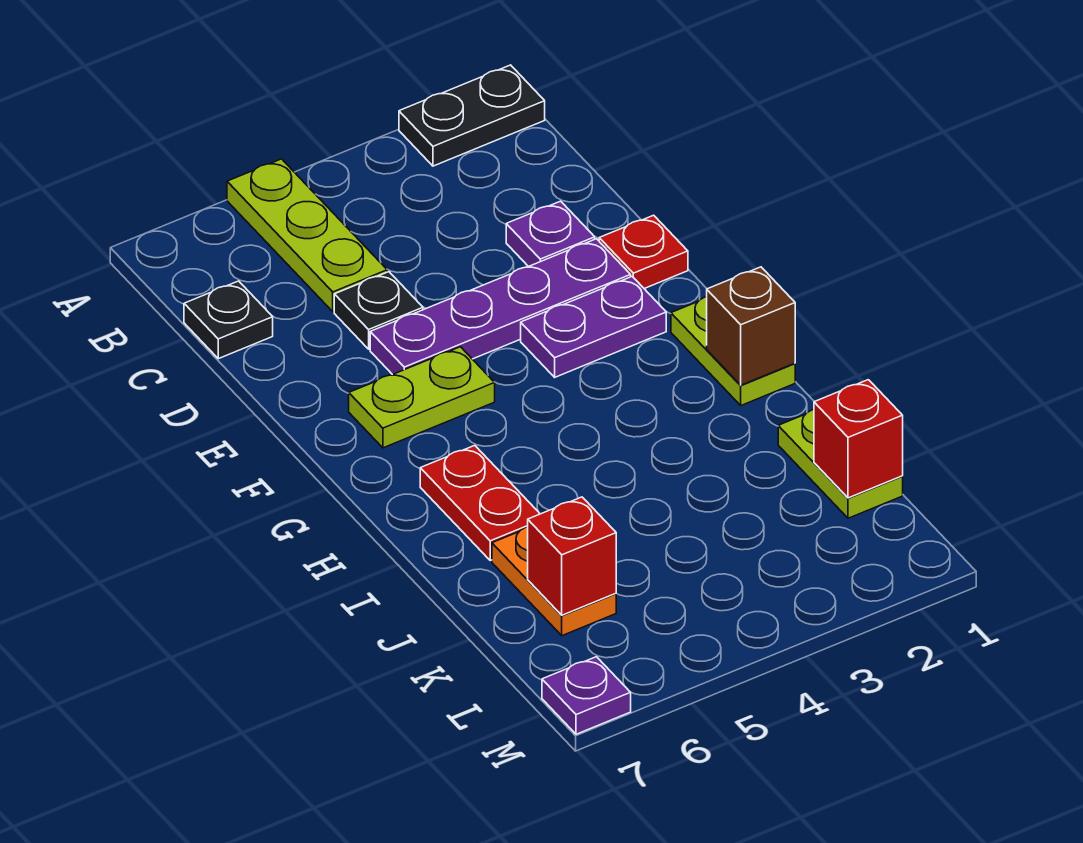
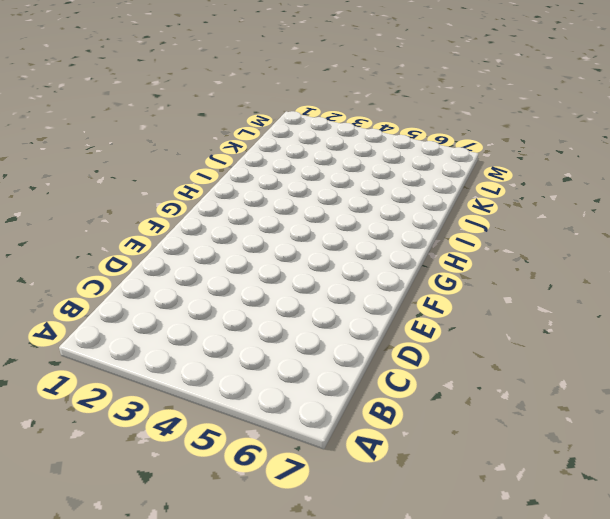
none -> black 1x2 plate [399,65,545,166]
none -> lime 1x3 plate [227,159,387,312]
none -> black 1x1 plate [184,281,273,359]

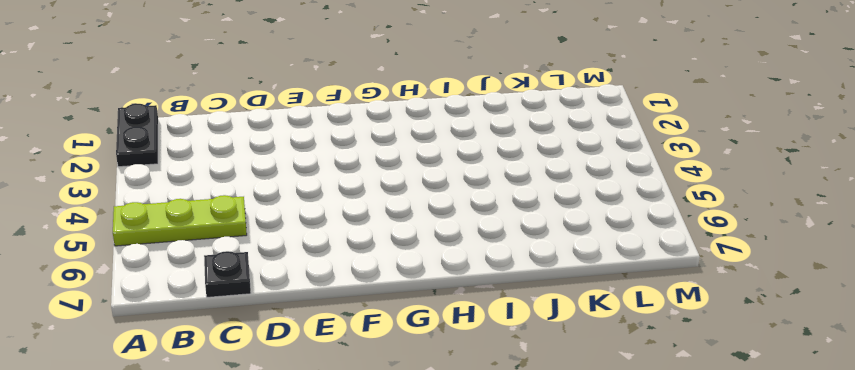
none -> purple 1x1 plate [506,201,595,267]
none -> black 1x1 plate [334,272,423,349]
none -> red 1x1 plate [599,215,688,289]

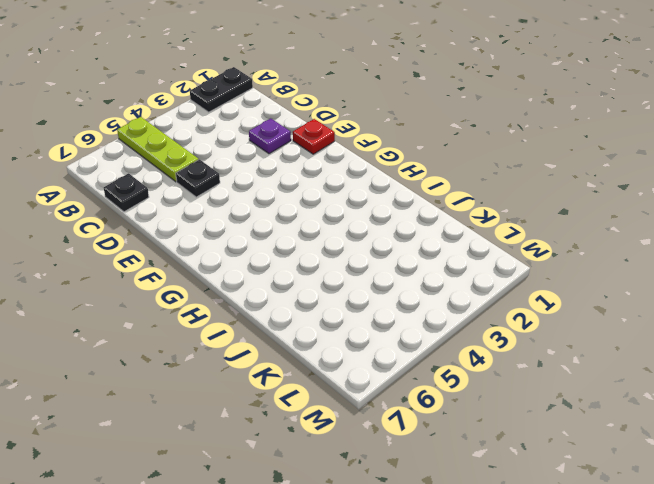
none -> purple 1x4 plate [370,239,631,375]
none -> purple 1x2 plate [521,276,666,377]
none -> lime 1x2 plate [349,347,495,448]

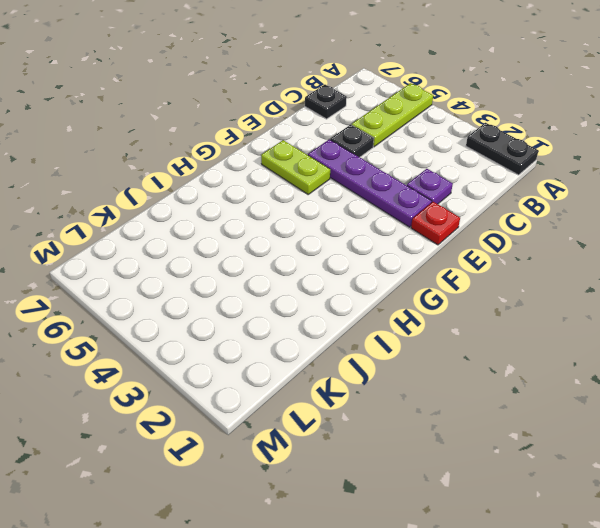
none -> purple 1x2 plate [521,276,666,377]
none -> lime 1x2 plate [671,297,795,405]
none -> red 1x2 plate [420,445,540,560]

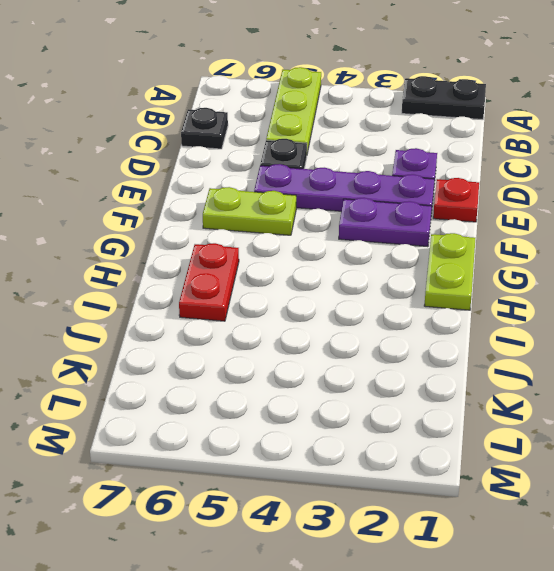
none -> lime 1x2 plate [778,410,903,518]
none -> orange 1x2 plate [492,527,616,636]
none -> purple 1x1 plate [542,657,631,734]

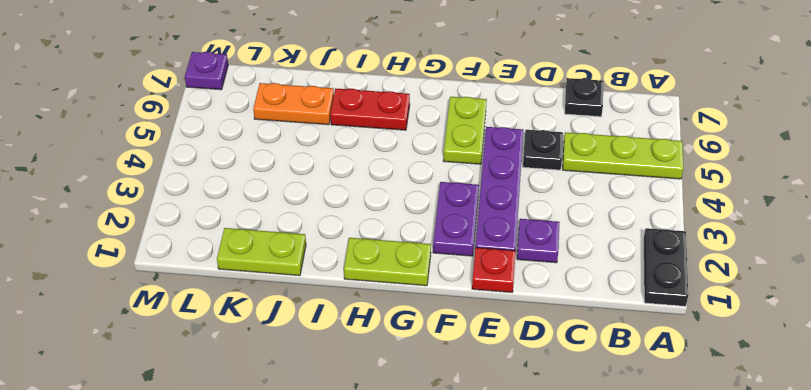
none -> brown 1x1 brick [707,267,795,385]
none -> red 1x1 brick [814,380,903,498]
none -> red 1x1 brick [528,497,616,615]

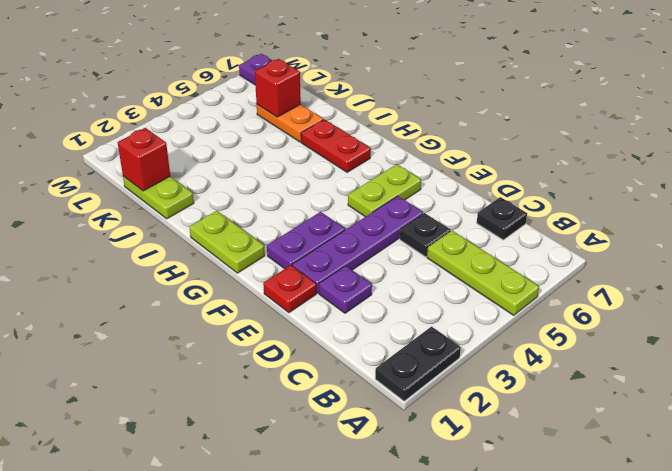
none -> brown 1x1 brick [707,267,795,385]

